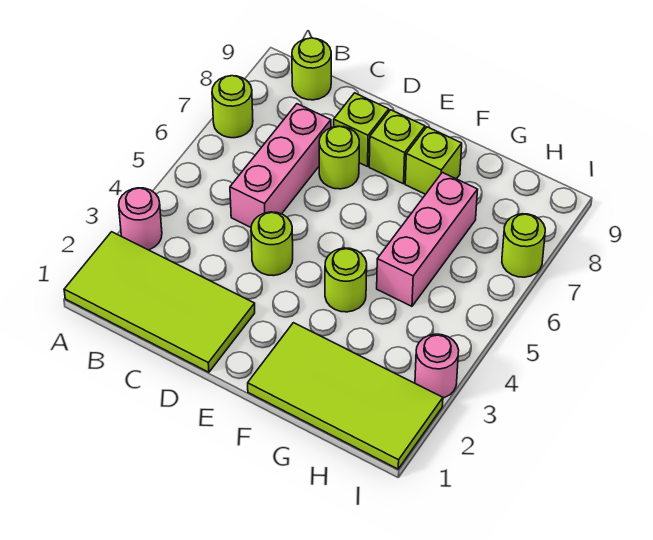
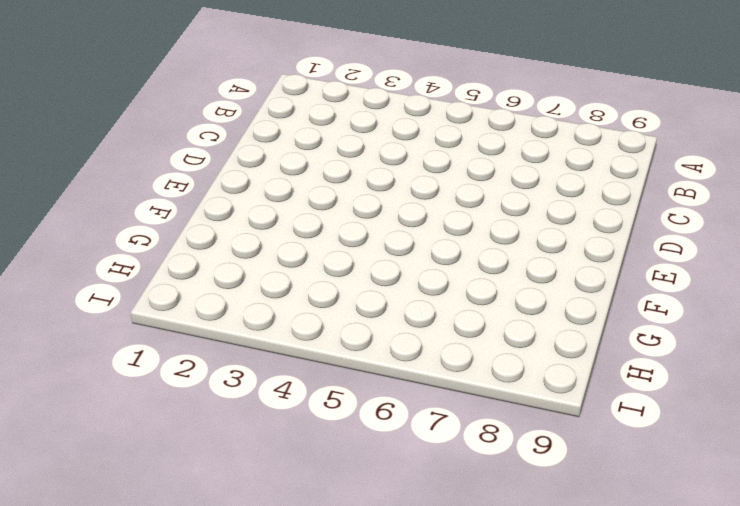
none -> lime 2x4 tile [64,232,255,372]
none -> pink 1x1 round brick [119,188,162,250]
none -> lime 1x1 round brick [212,76,253,138]

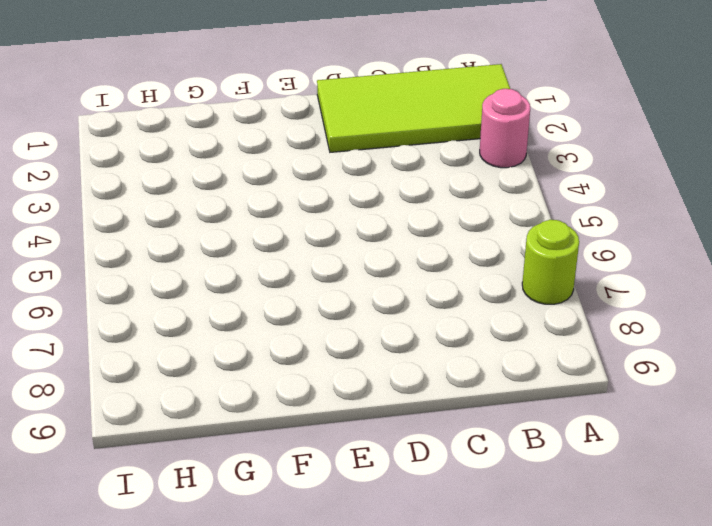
none -> lime 1x1 round brick [292,38,331,100]
none -> pink 1x3 brick [230,104,331,227]
none -> lime 1x1 round brick [251,212,293,276]

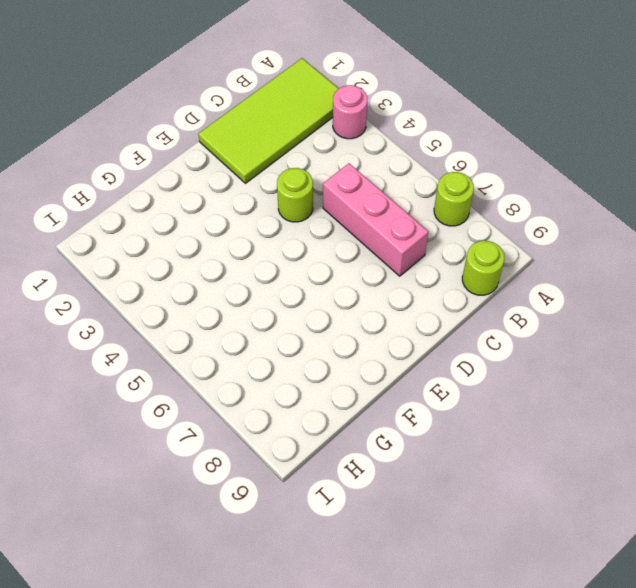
none -> lime 1x1 round brick [319,126,359,189]
none -> lime 1x1 brick [334,93,389,167]
none -> lime 1x1 brick [369,110,425,184]

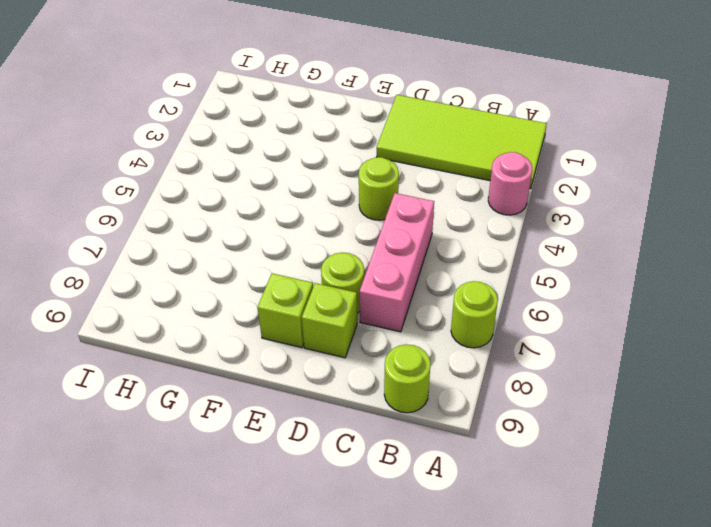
none -> lime 2x4 tile [248,323,443,469]
none -> lime 1x1 round brick [325,248,367,312]
none -> lime 1x1 brick [405,127,462,194]

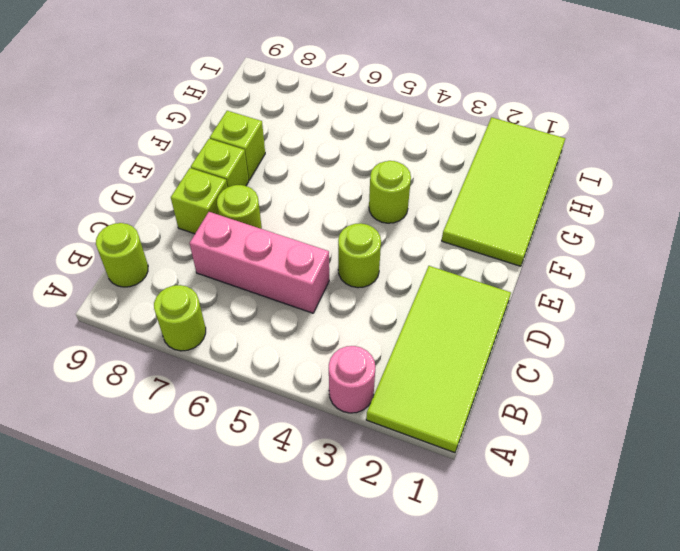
none -> pink 1x3 brick [377,172,478,306]
none -> pink 1x1 round brick [415,334,459,398]
none -> lime 1x1 round brick [502,214,545,277]

